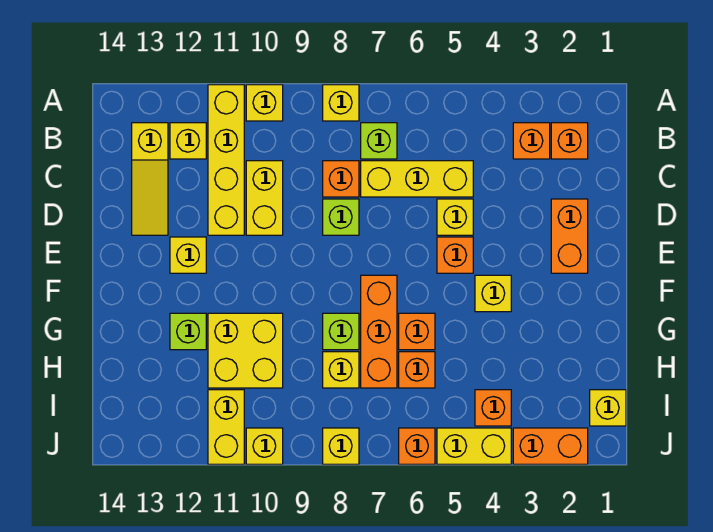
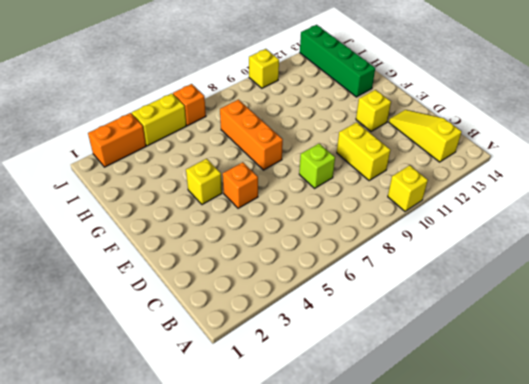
green 1x4 brick [300,25,375,97] -> none
none -> yellow 1x1 brick [323,85,359,121]
none -> yellow 1x4 brick [208,85,244,235]
none -> orange 1x1 brick [551,123,588,159]
none -> orange 1x1 brick [513,123,550,159]

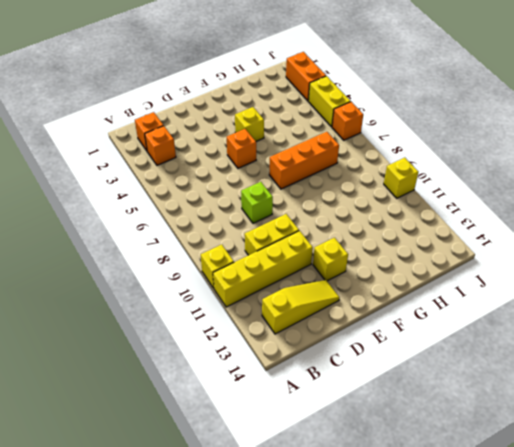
none -> yellow 1x1 brick [323,85,359,121]
none -> lime 1x1 brick [361,123,397,159]
none -> yellow 1x1 brick [170,123,206,159]
none -> yellow 1x3 brick [361,161,473,197]

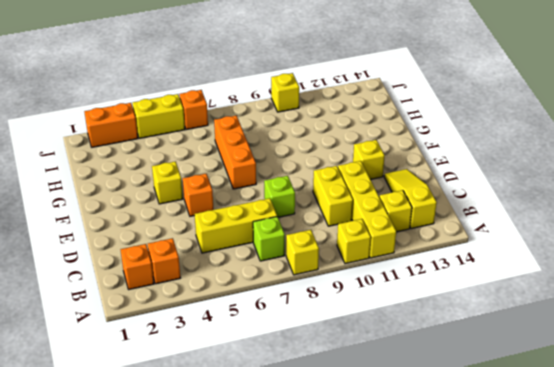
none -> orange 1x1 brick [323,161,359,197]
none -> orange 1x2 brick [551,199,588,273]
none -> yellow 1x1 brick [437,199,473,235]
none -> orange 1x1 brick [399,313,435,350]

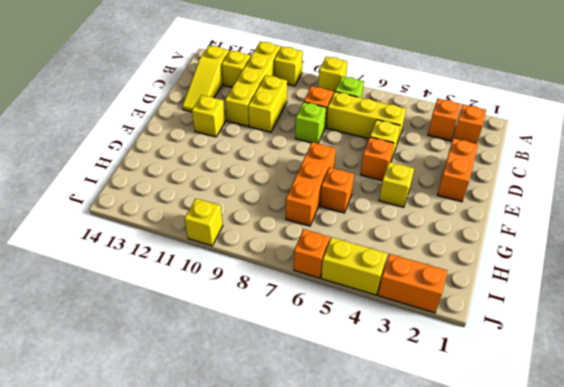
none -> lime 1x1 brick [323,313,359,350]
none -> yellow 2x2 brick [208,313,283,388]
none -> lime 1x1 brick [170,313,206,350]
none -> orange 1x1 brick [399,352,435,388]

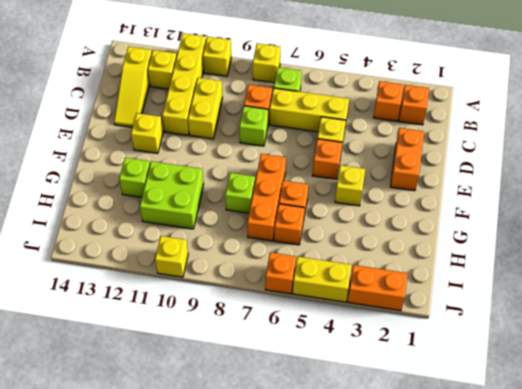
lime 2x2 brick [140,161,204,229] -> yellow 2x2 brick [208,313,283,388]
none -> yellow 1x1 brick [323,352,359,388]
none -> yellow 1x1 brick [590,390,626,426]
none -> orange 1x1 brick [475,390,511,426]
none -> yellow 1x2 brick [208,390,244,464]

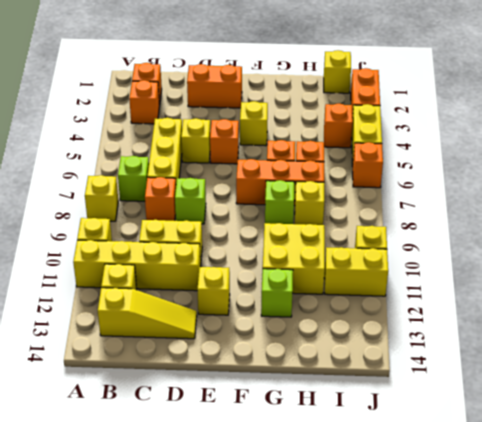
none -> yellow 1x1 brick [323,428,359,464]

